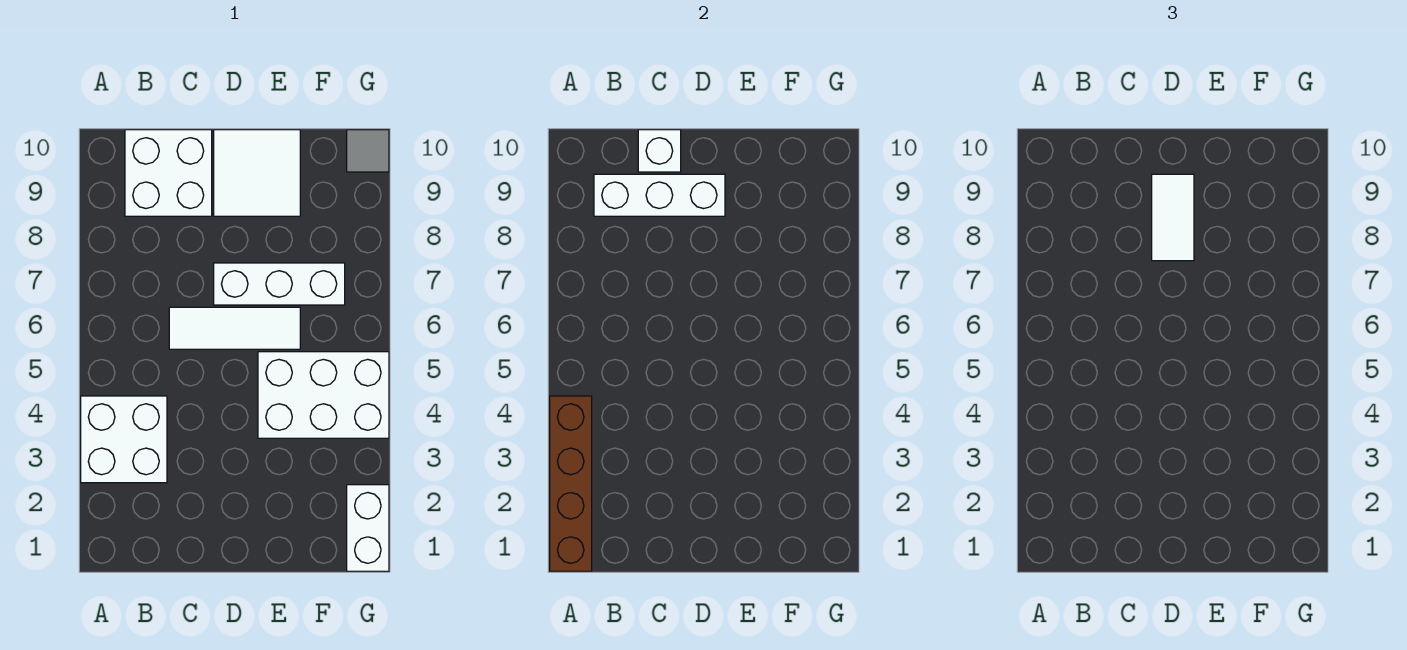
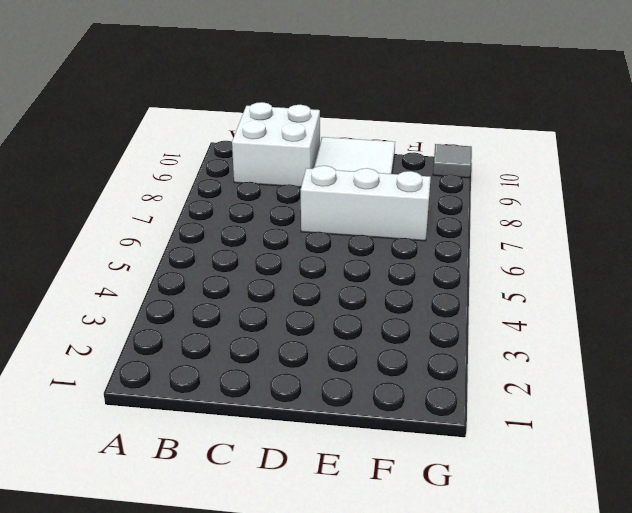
none -> white 2x2 brick [81,396,167,483]
none -> white 1x3 tile [169,307,300,349]
none -> white 2x3 brick [258,352,389,438]

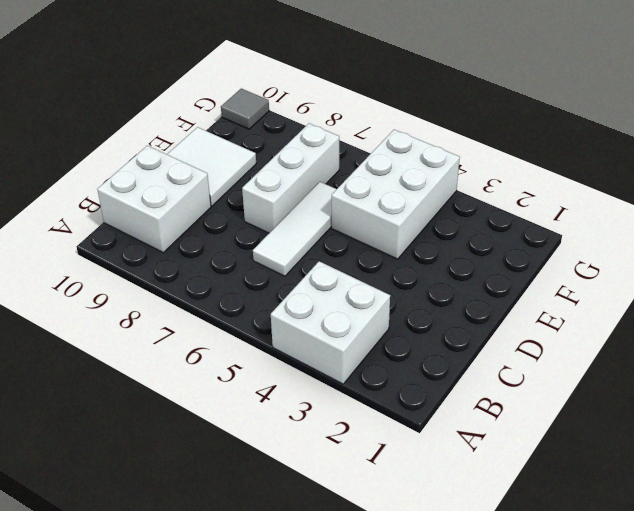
none -> white 1x2 brick [347,485,389,571]
none -> brown 1x4 brick [550,396,592,571]
none -> white 1x3 brick [594,174,725,216]

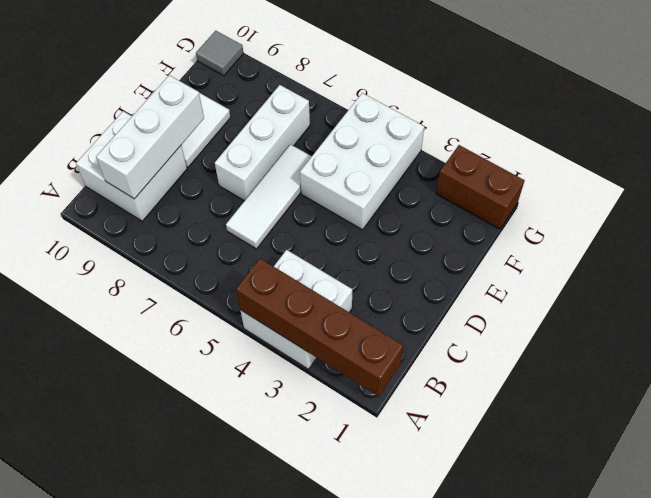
brown 1x2 brick [436,145,525,229] -> white 1x2 brick [347,485,389,571]
none -> white 1x1 brick [638,130,681,172]
none -> white 1x2 tile [1152,174,1194,261]

